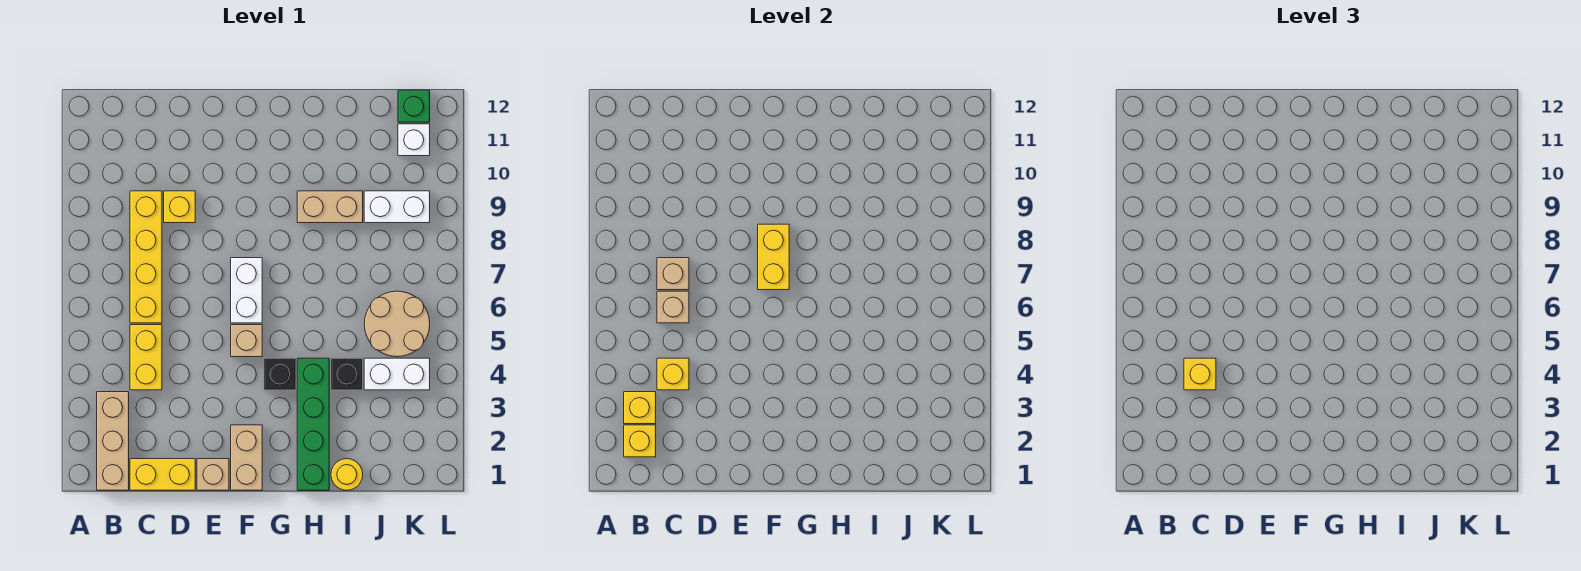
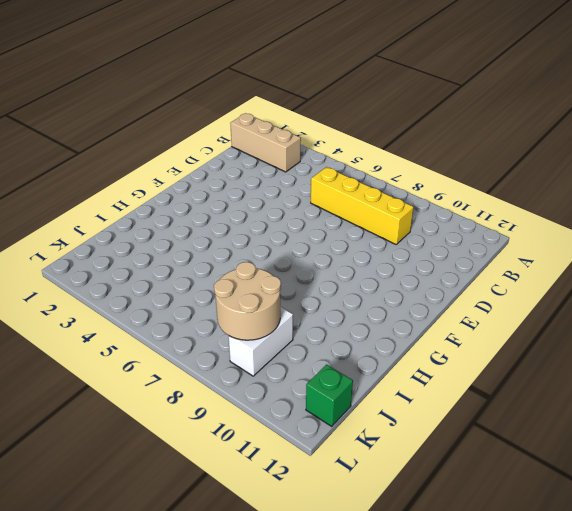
tan 2x2 round brick [214,262,281,340] -> tan 2x2 round brick moved to [364,291,430,357]
none -> yellow 1x2 brick [130,459,195,490]
none -> yellow 1x2 brick [130,325,162,390]
none -> yellow 1x1 brick [164,191,195,223]

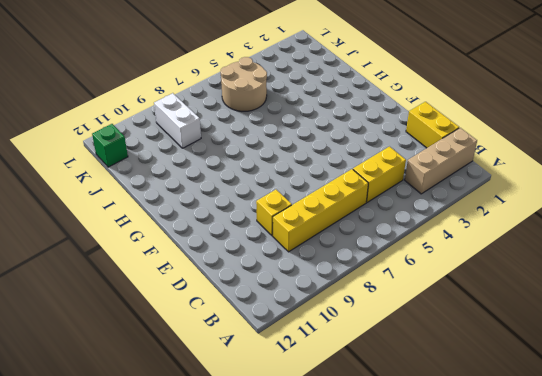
none -> tan 1x1 brick [197,459,229,490]
none -> tan 1x2 brick [231,425,262,490]
none -> tan 1x1 brick [231,325,262,357]

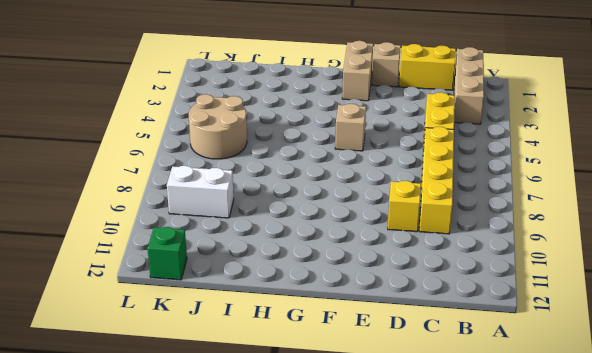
none -> white 1x2 brick [231,258,262,323]
none -> black 1x1 brick [264,358,296,390]
none -> green 1x4 brick [297,358,329,490]

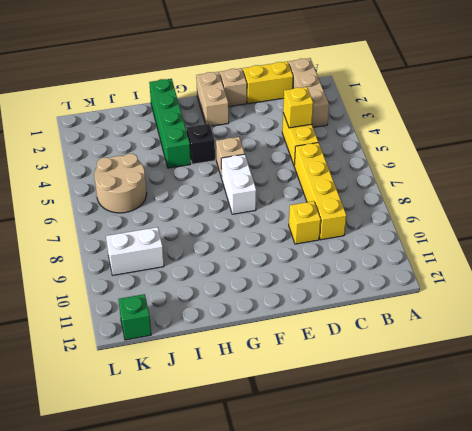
none -> tan 1x2 brick [297,191,363,223]
none -> yellow 1x1 round brick [331,459,363,490]
none -> black 1x1 brick [331,358,363,390]

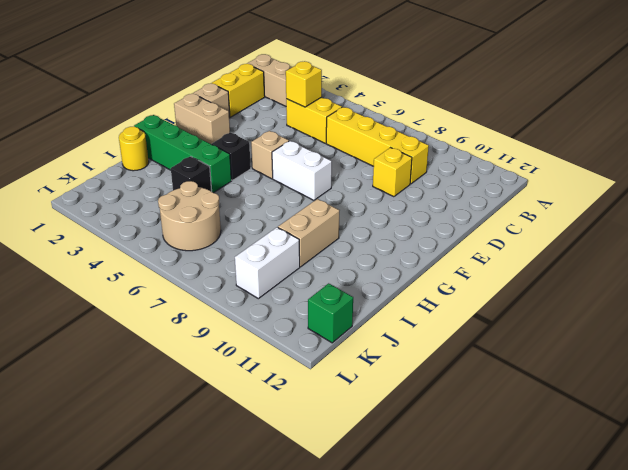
none -> white 1x2 brick [364,358,430,390]
none -> white 1x1 brick [398,124,430,156]
none -> yellow 1x1 brick [624,425,656,457]

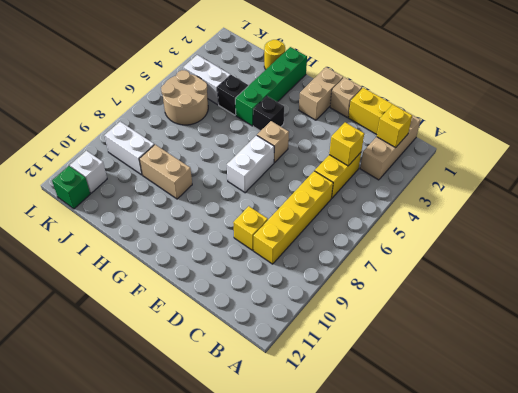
none -> yellow 1x1 brick [624,392,656,424]
none -> tan 1x1 brick [657,291,689,323]
none -> tan 1x1 brick [657,258,689,290]

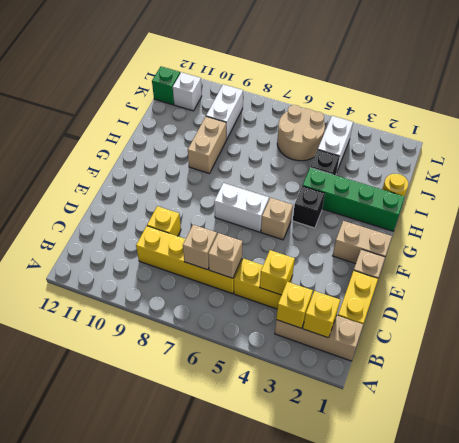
none -> yellow 1x2 brick [758,224,789,290]
none -> yellow 1x1 brick [1184,358,1216,390]

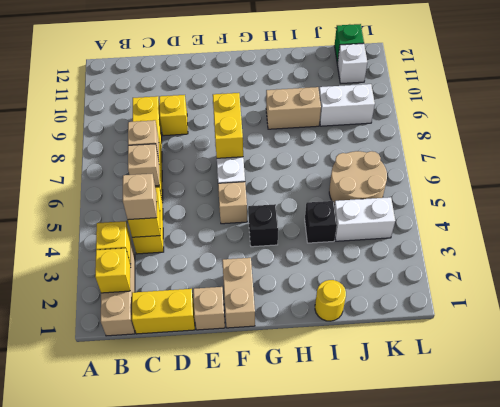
tan 1x1 brick [123,174,157,220] -> yellow 1x1 brick [1184,358,1216,390]
none -> green 1x4 brick [297,358,329,490]

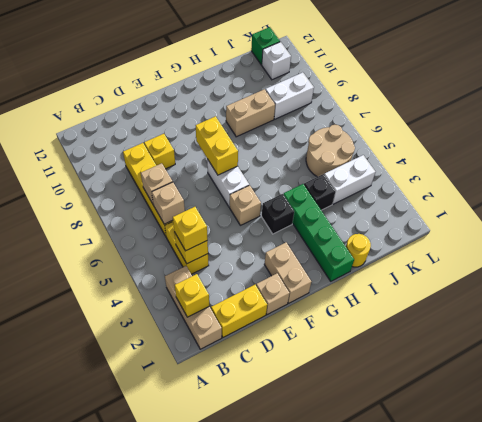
none -> yellow 1x1 brick [624,392,656,424]

